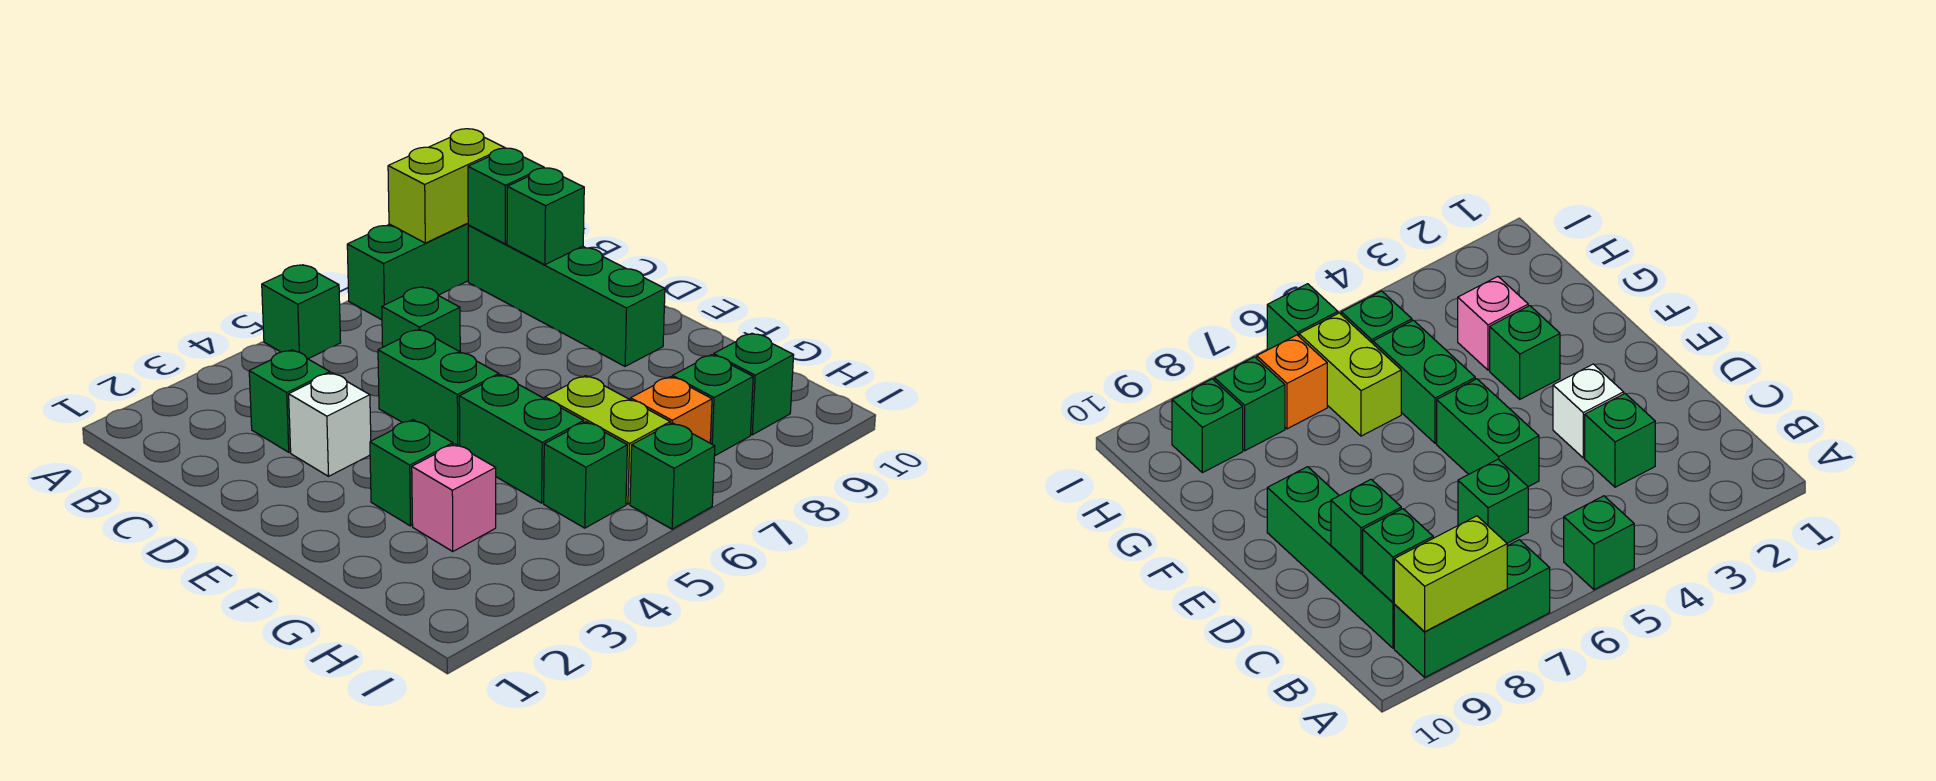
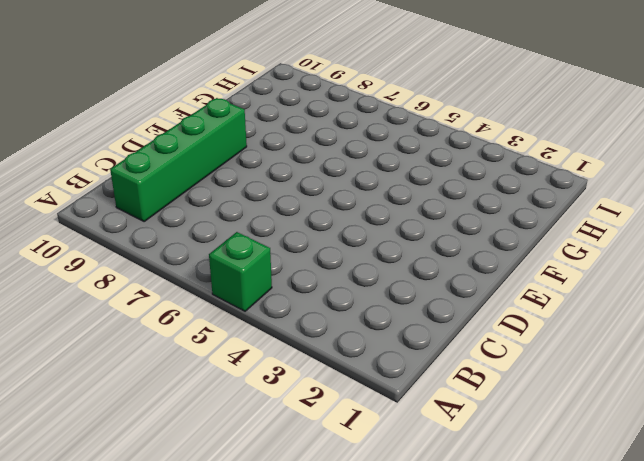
none -> green 1x3 brick [347,223,469,320]
none -> green 1x1 brick [249,350,330,452]
none -> green 1x1 brick [382,287,460,352]

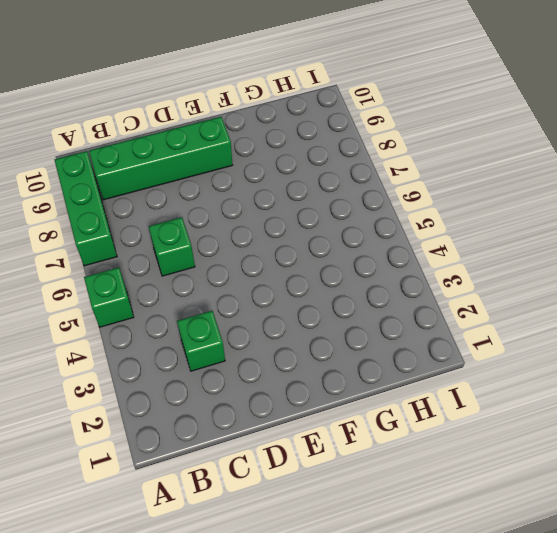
none -> white 1x1 brick [289,373,371,476]
none -> green 1x2 brick [378,329,499,446]
none -> green 1x1 brick [370,420,453,526]

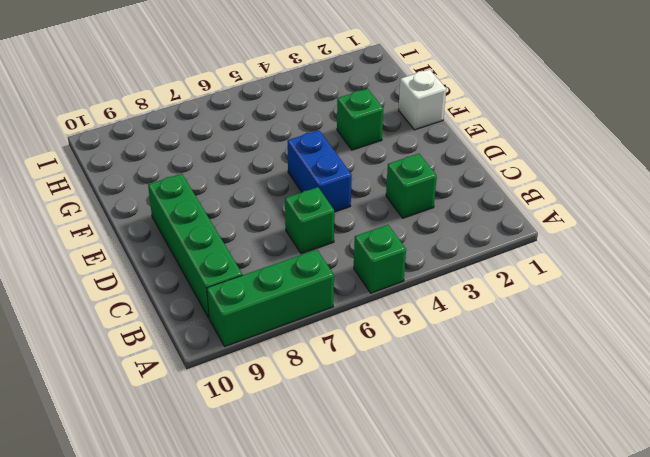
blue 1x2 brick [288,130,352,212] -> green 1x2 brick [378,329,499,446]
white 1x1 brick [399,69,446,130] -> white 1x1 brick moved to [289,373,371,476]
none -> green 1x2 brick [459,375,584,503]
none -> pink 1x1 brick [412,444,496,551]
none -> lime 1x2 brick [545,376,670,504]

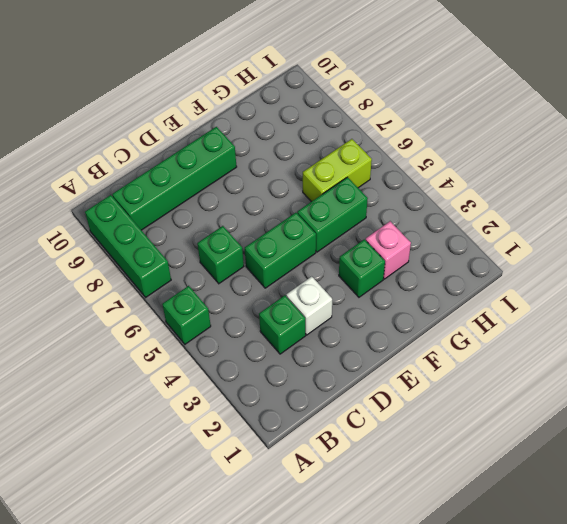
none -> green 1x1 brick [544,422,627,528]
none -> orange 1x1 brick [631,377,712,443]
none -> green 1x1 brick [672,355,753,456]

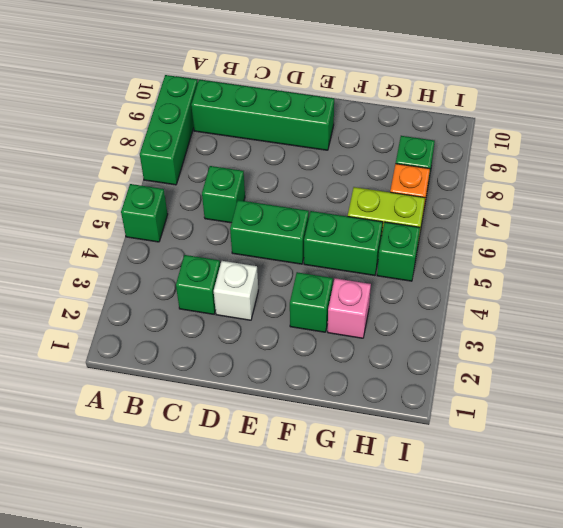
none -> green 1x1 brick [713,333,794,435]
none -> green 1x1 brick [630,423,715,529]
none -> lime 1x2 brick [388,129,504,243]

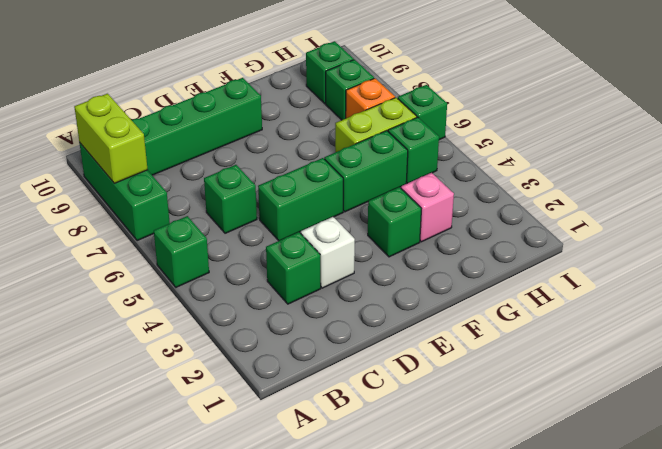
none -> green 1x1 brick [468,148,544,244]
none -> green 1x1 brick [507,168,584,265]

